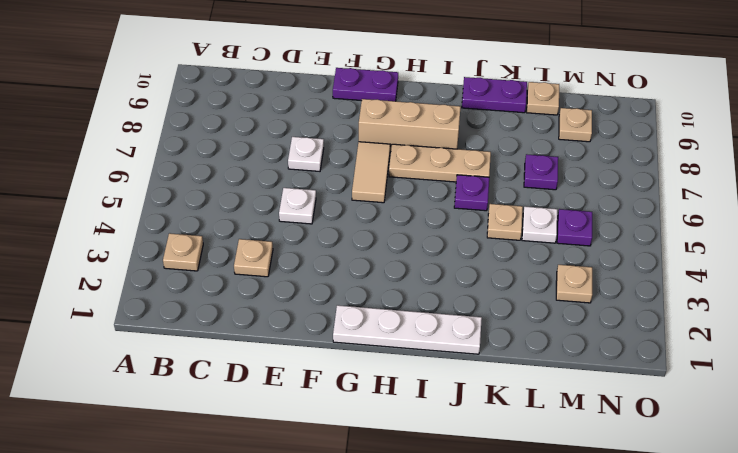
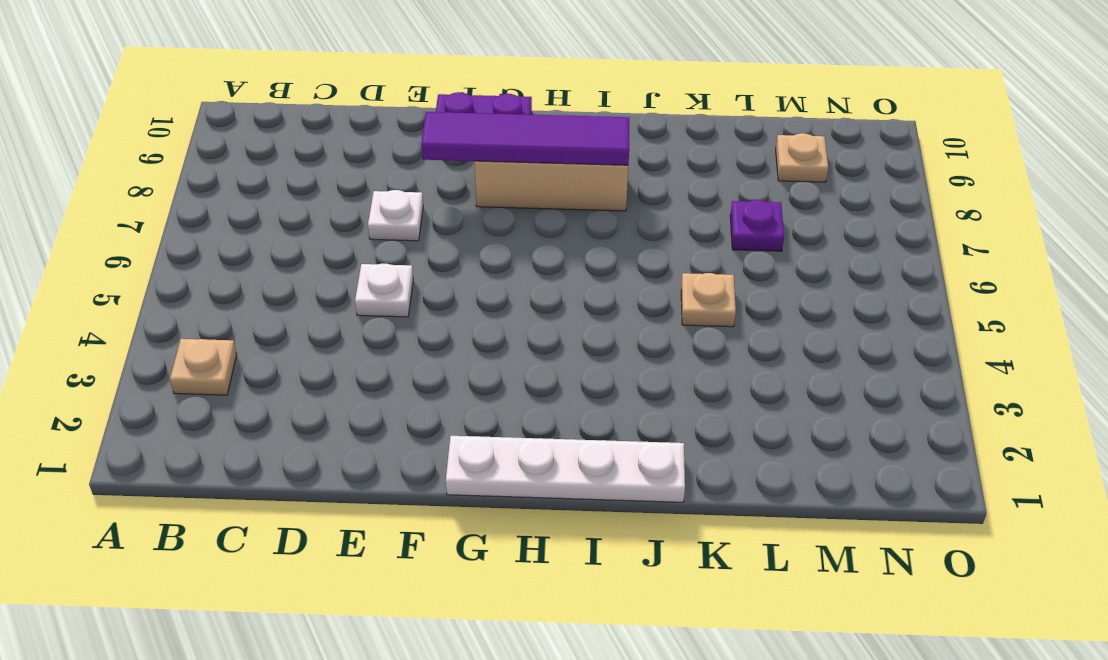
purple 1x4 tile [421,112,630,165] -> none
none -> tan 1x1 plate [234,239,273,277]
none -> tan 1x2 tile [352,142,390,203]
none -> tan 1x3 plate [389,144,491,182]

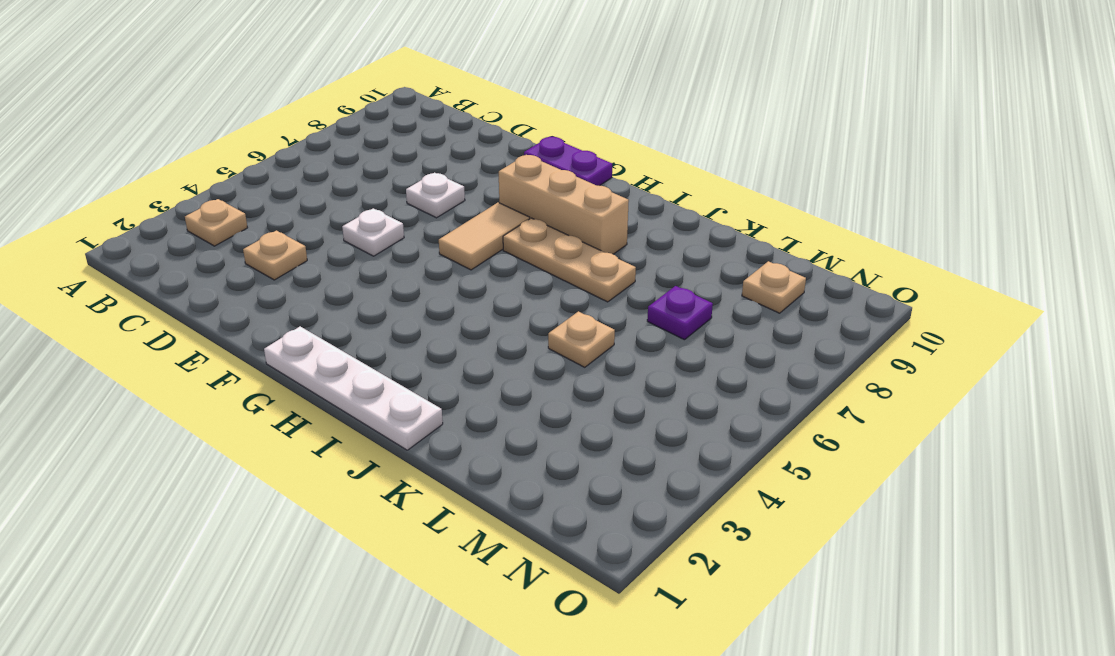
none -> purple 1x1 plate [454,175,489,211]
none -> purple 1x2 plate [462,77,527,113]
none -> white 1x1 plate [522,207,557,243]

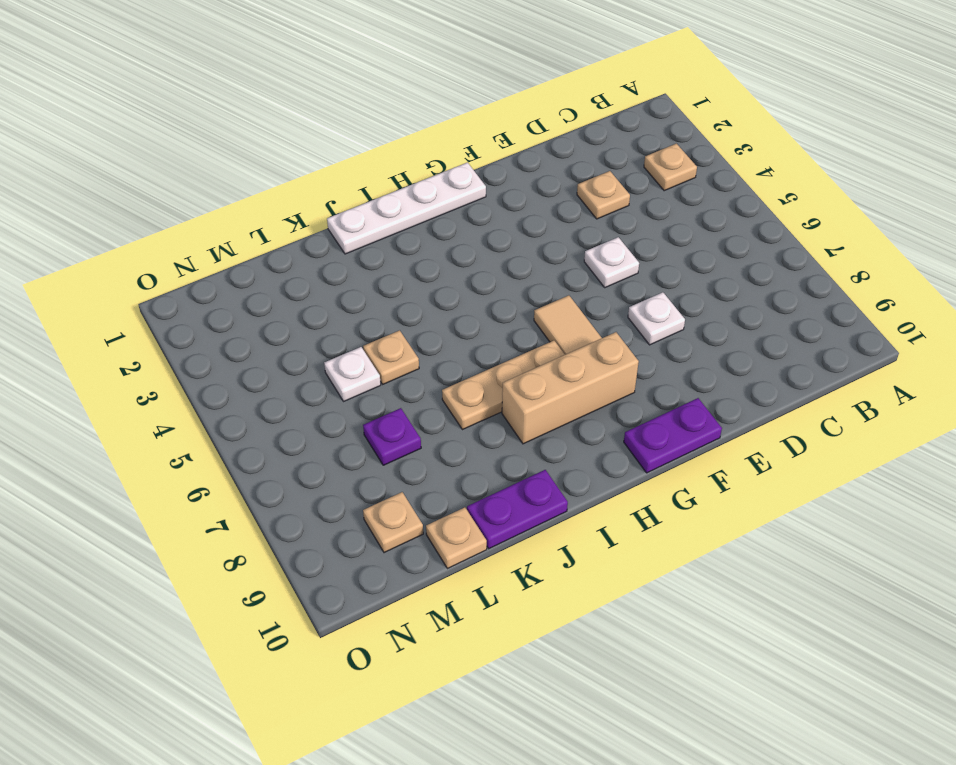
none -> purple 1x1 plate [454,175,489,211]
none -> tan 1x1 plate [556,265,592,303]
none -> purple 1x1 plate [557,209,592,246]

